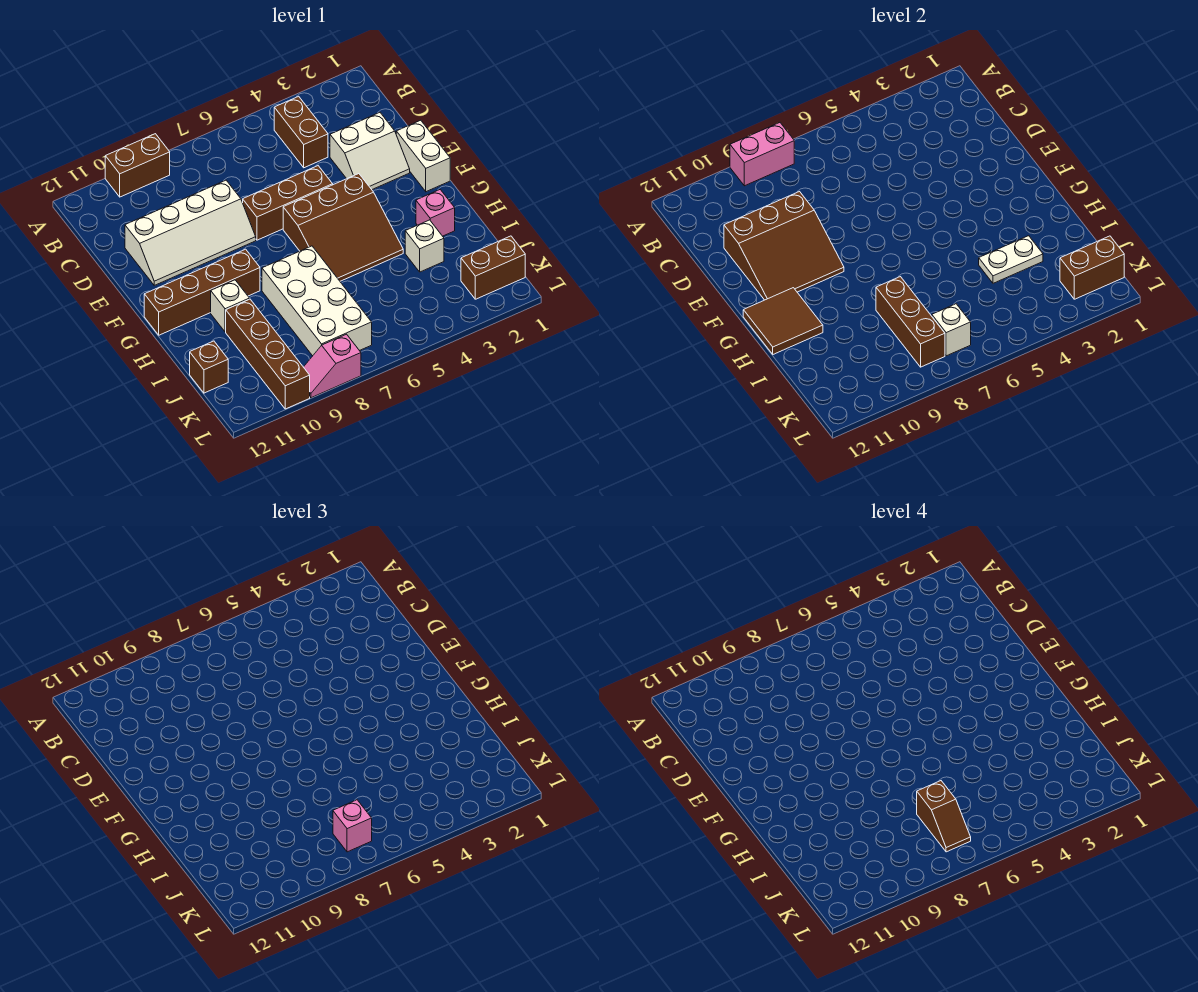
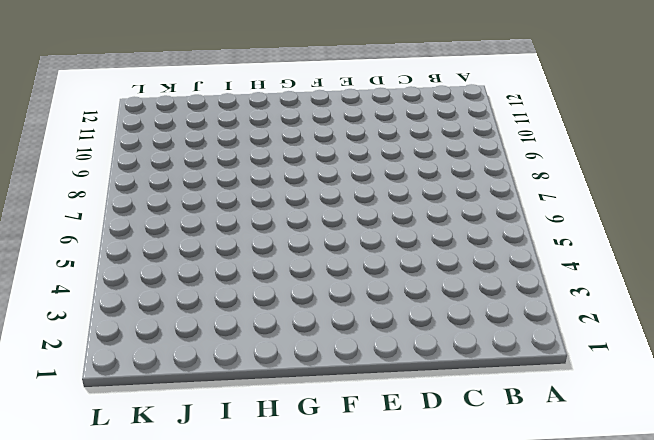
none -> brown 1x2 brick [105,134,170,197]
none -> brown 1x2 brick [274,96,328,168]
none -> white 2x2 slope [330,113,410,189]

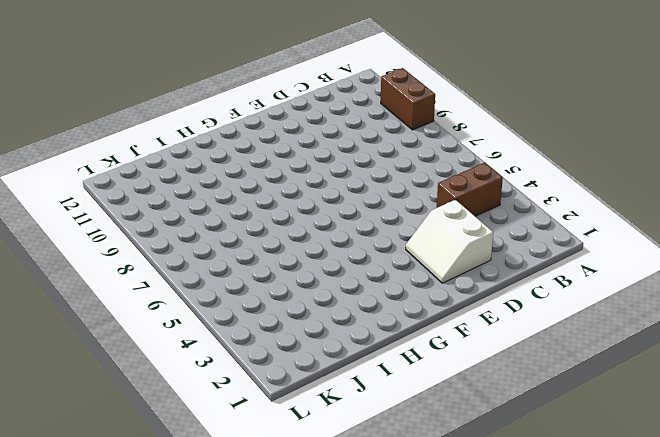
none -> white 2x4 slope [125,180,256,285]
none -> white 1x2 brick [396,120,450,192]
none -> brown 1x3 brick [243,166,333,240]

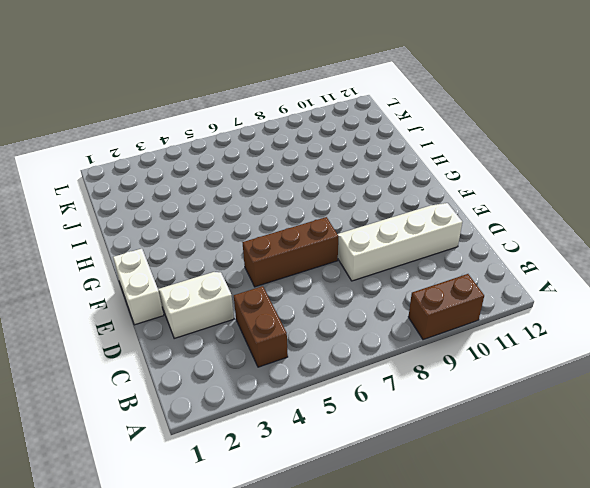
none -> brown 3x3 slope [283,174,403,281]
none -> brown 1x4 brick [144,249,260,335]
none -> pink 1x1 brick [416,190,455,236]

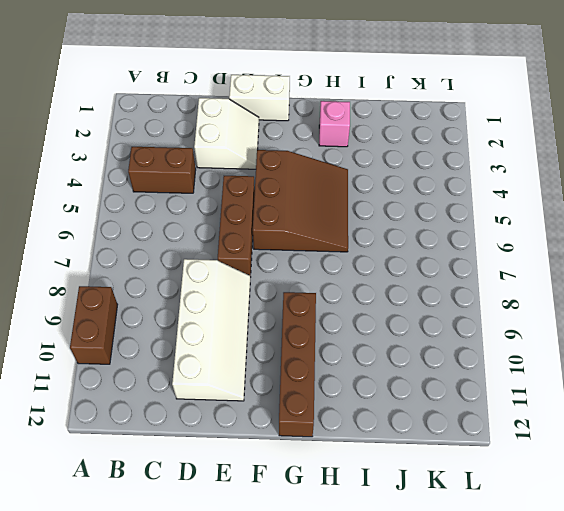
none -> white 2x4 brick [262,246,372,356]
none -> white 1x1 brick [211,280,249,332]
none -> white 1x1 brick [405,220,444,272]

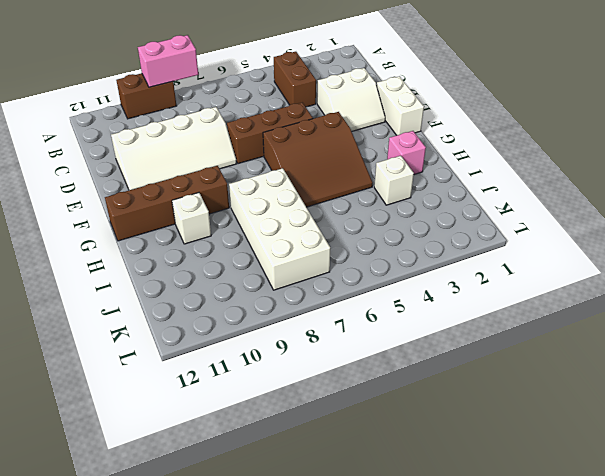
none -> brown 1x4 brick [226,299,310,409]
none -> brown 1x1 brick [190,341,228,393]
none -> brown 1x2 brick [461,236,525,299]

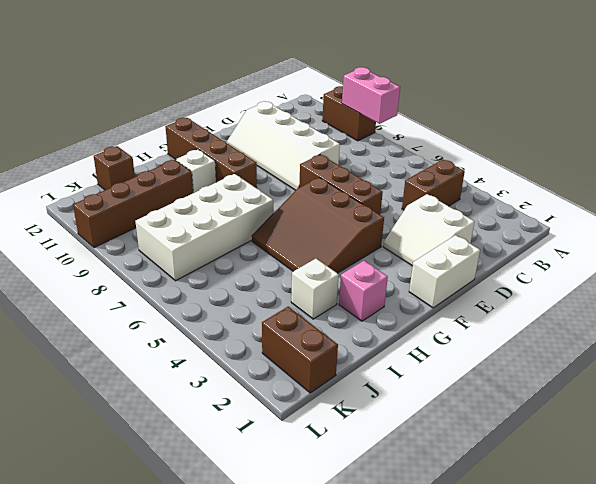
none -> pink 1x2 slope [304,334,361,398]
none -> brown 3x3 slope [724,192,844,300]
none -> brown 2x2 tile [743,288,823,354]

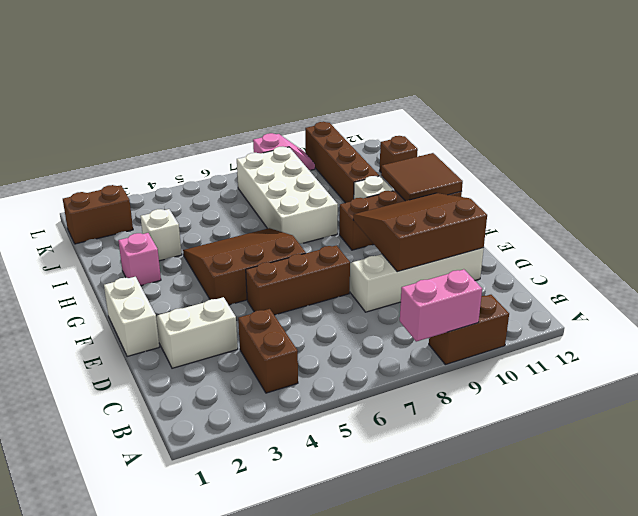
none -> white 1x2 plate [979,236,1043,283]
none -> brown 1x3 brick [876,277,945,367]
none -> brown 1x2 brick [1060,236,1124,299]

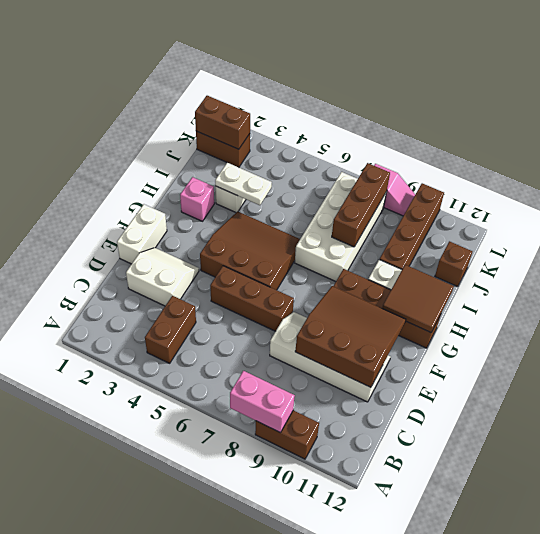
none -> white 1x1 brick [932,304,971,356]
none -> pink 1x1 brick [333,800,372,852]
none -> brown 1x2 slope [917,781,971,852]

